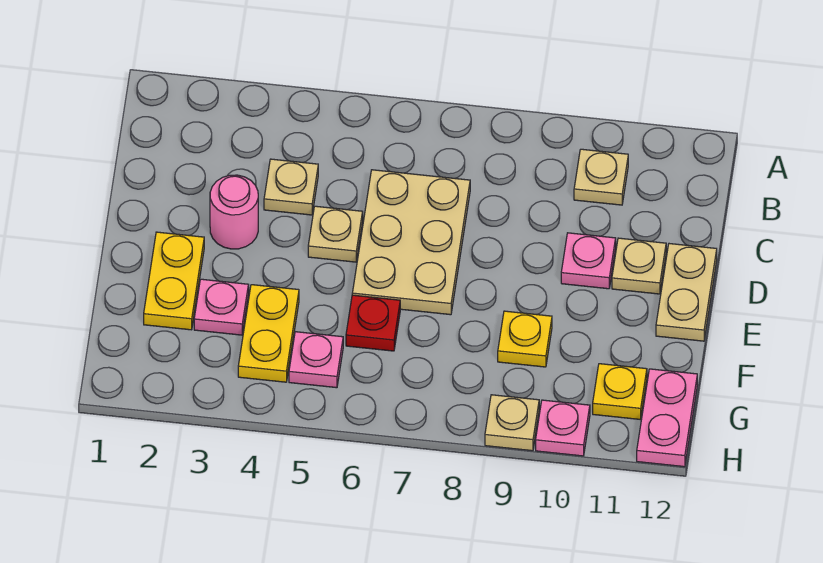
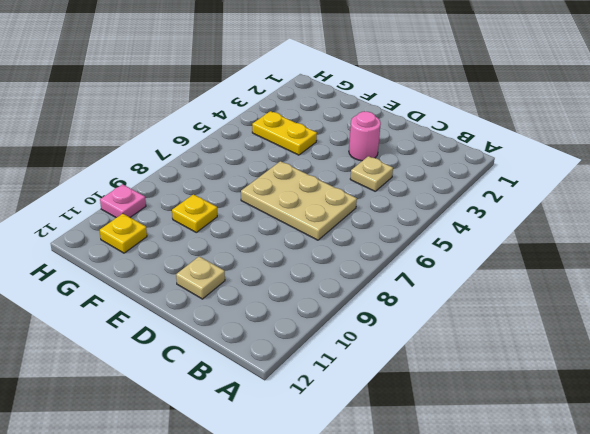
none -> tan 1x1 plate [574,149,628,205]
none -> tan 1x1 plate [308,206,363,262]
none -> pink 1x1 plate [561,233,616,289]

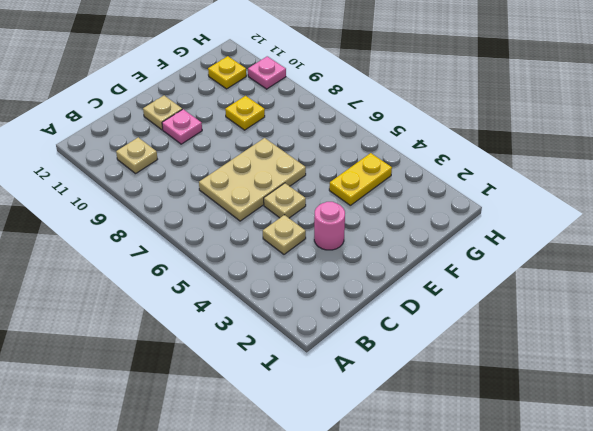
none -> tan 1x2 plate [656,244,717,341]
none -> yellow 1x2 plate [144,232,204,330]
none -> pink 1x1 plate [194,279,249,335]

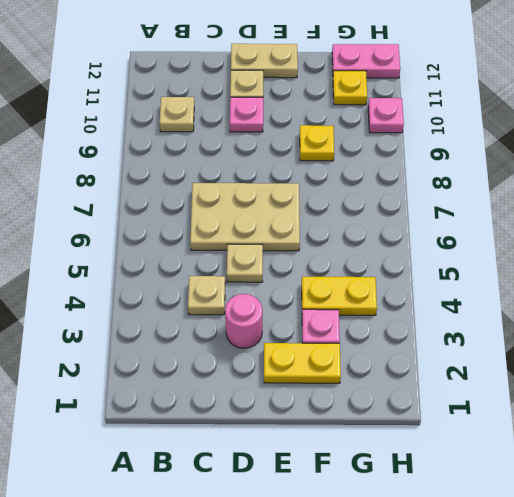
none -> red 1x1 plate [346,295,400,351]
none -> pink 1x1 plate [289,332,343,388]
none -> tan 1x1 plate [485,395,539,451]

